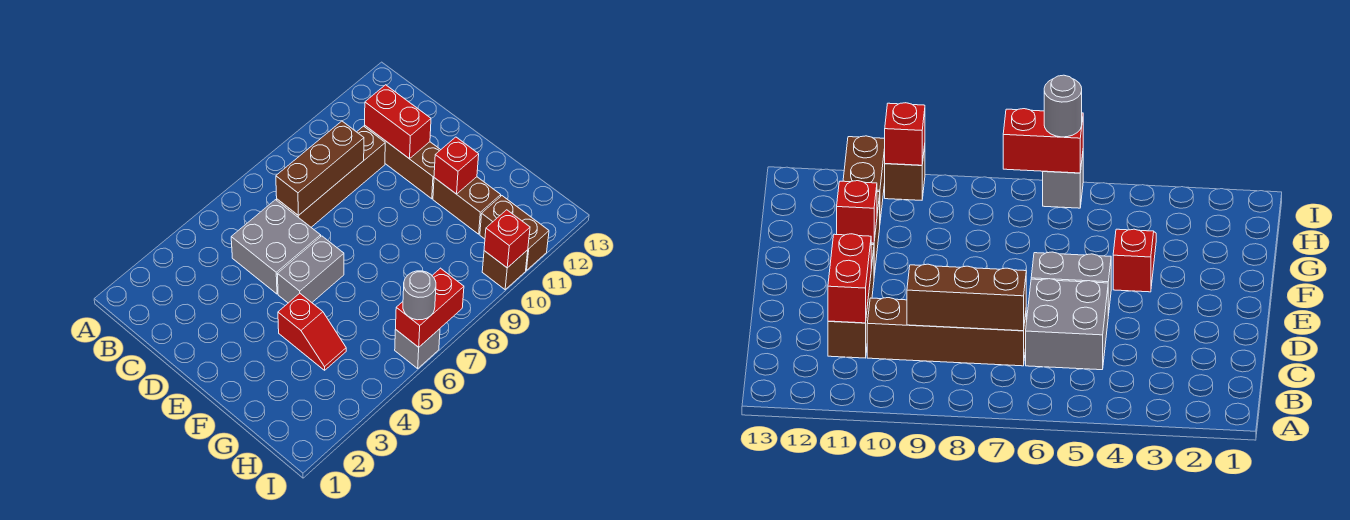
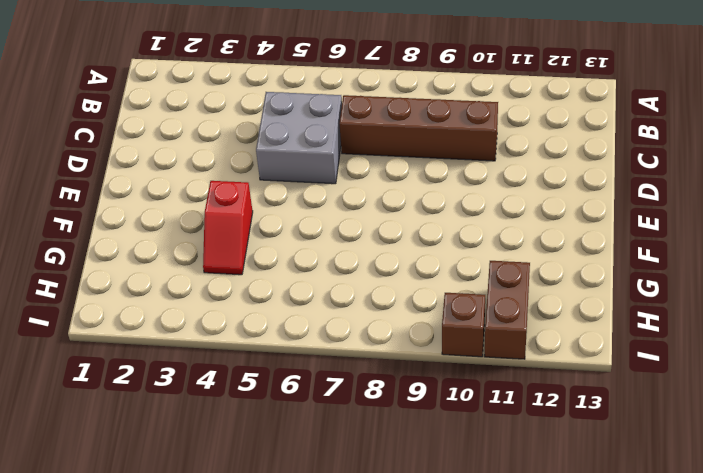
none -> brown 1x3 brick [365,126,440,199]
none -> grey 1x2 brick [277,236,344,303]
none -> brown 1x2 brick [433,177,501,234]

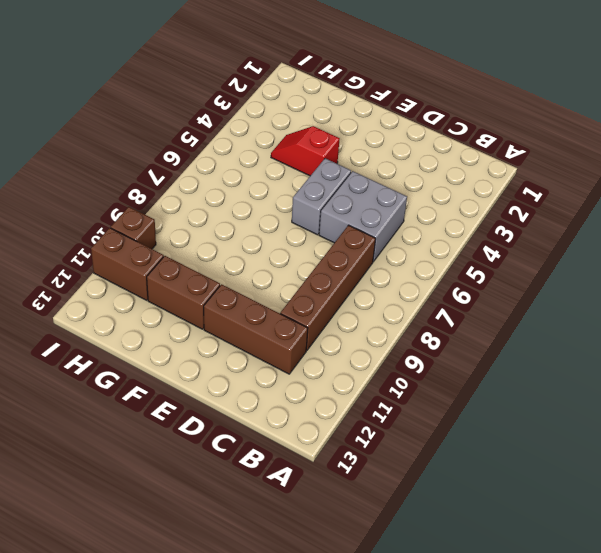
none -> grey 1x1 brick [395,329,440,368]
none -> brown 1x3 brick [276,121,364,216]
none -> red 1x2 brick [365,85,431,159]

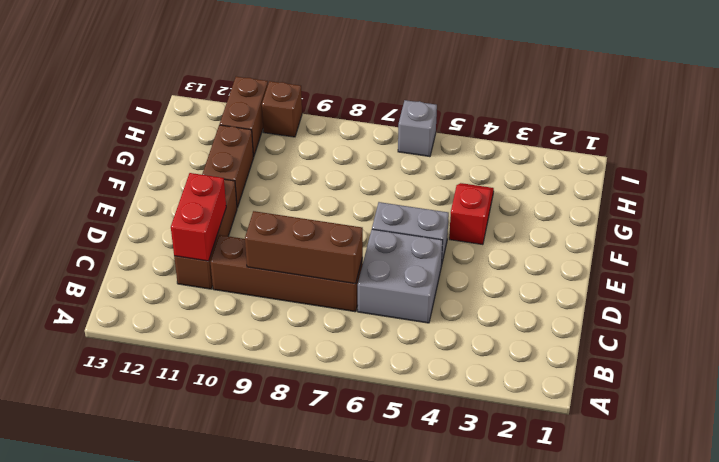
none -> red 1x1 brick [434,137,479,194]
none -> red 1x2 brick [396,268,464,347]
none -> red 1x1 brick [484,210,530,268]

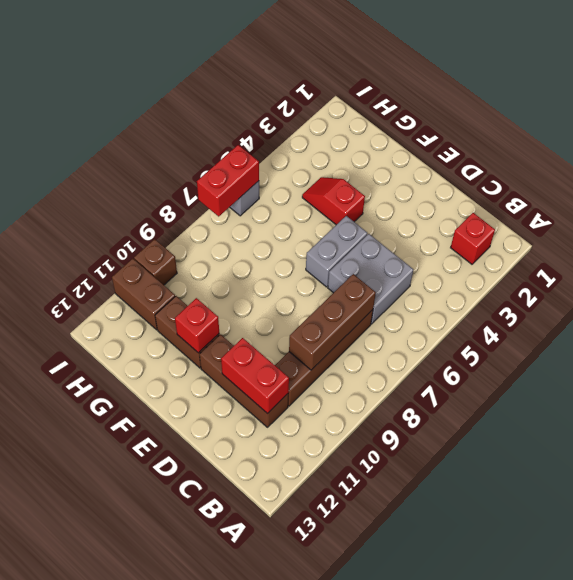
red 1x1 brick [451,213,495,264] -> red 1x1 brick moved to [484,210,530,268]
none -> grey 1x1 round brick [403,271,436,320]

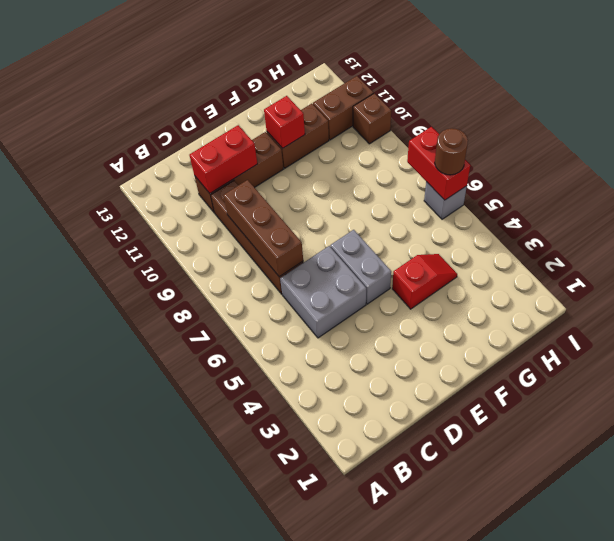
brown 1x1 round brick [435,128,468,175] -> grey 1x1 round brick [403,271,436,320]
none -> red 1x1 brick [484,210,530,268]

